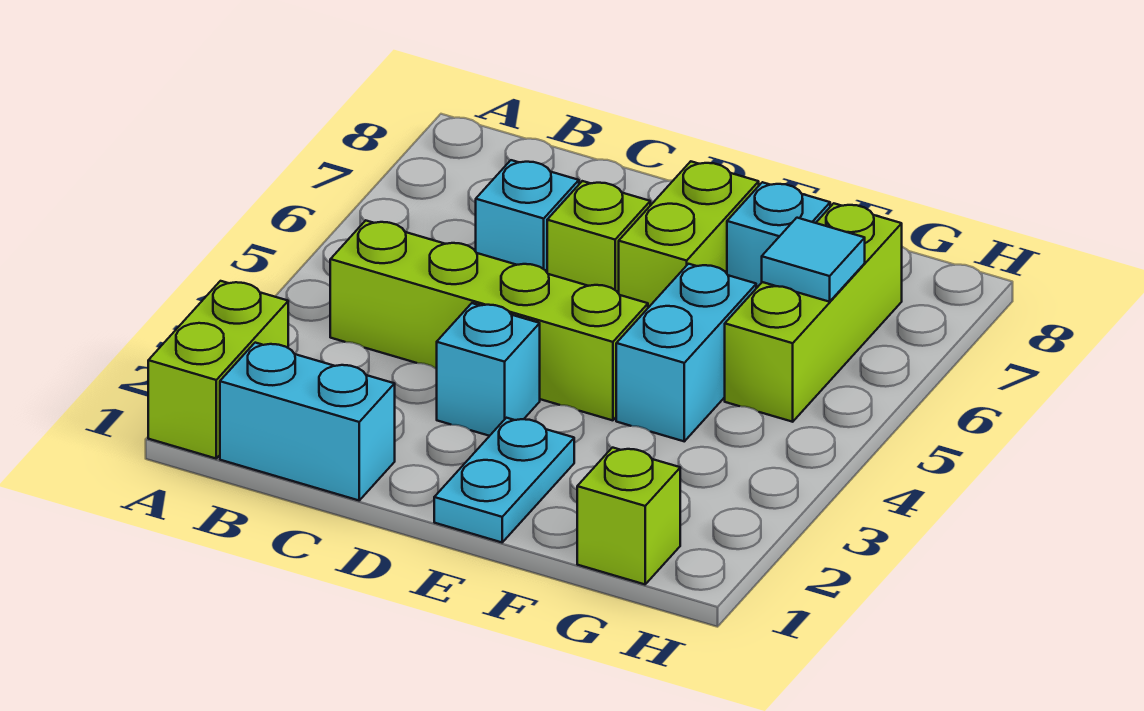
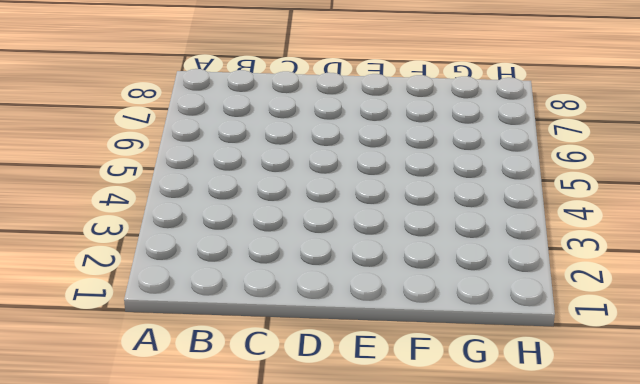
none -> lime 1x2 brick [148,281,288,458]
none -> cyan 1x2 brick [220,343,395,500]
none -> lime 1x4 brick [330,220,648,420]

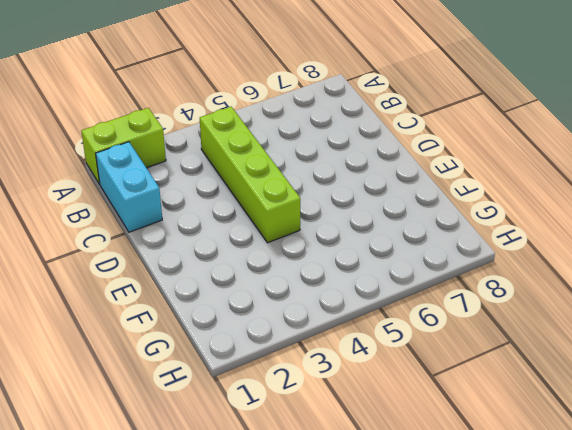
none -> cyan 1x1 brick [476,160,579,272]
none -> cyan 1x1 brick [437,303,540,436]
none -> lime 1x1 brick [547,181,650,293]

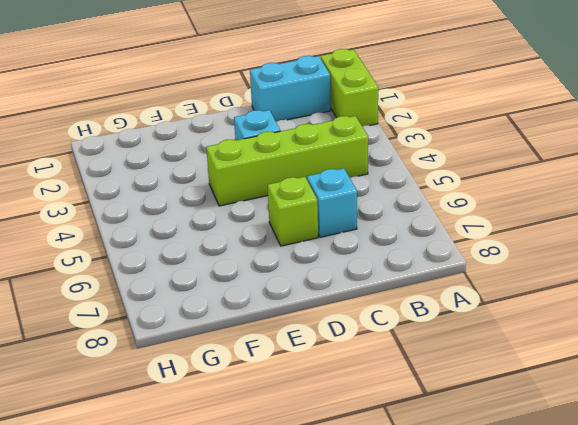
none -> cyan 1x2 plate [434,418,574,542]
none -> lime 1x2 brick [619,161,759,308]
none -> cyan 1x2 brick [616,264,756,441]

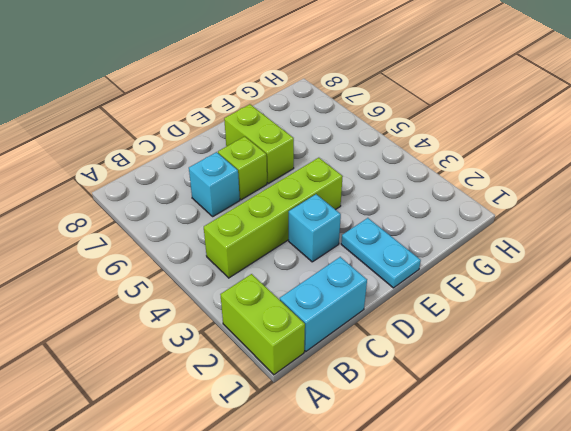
none -> cyan 1x2 brick [616,264,756,441]
none -> cyan 1x1 brick [727,182,830,288]
none -> lime 1x1 brick [577,448,680,584]

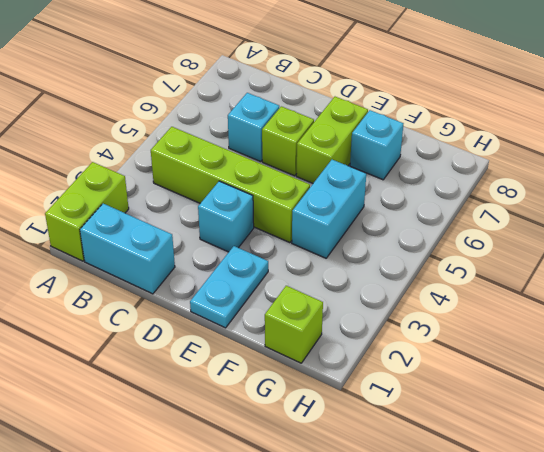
none -> lime 1x3 brick [725,203,902,422]
none -> cyan 1x1 tile [762,218,865,302]

